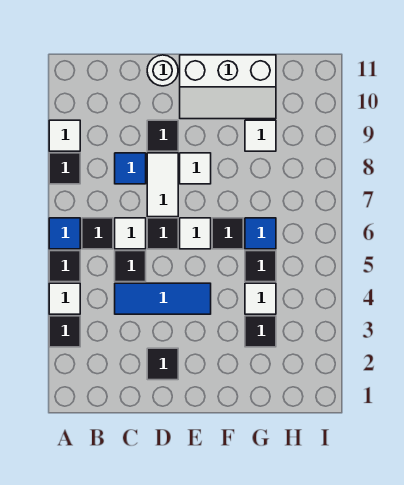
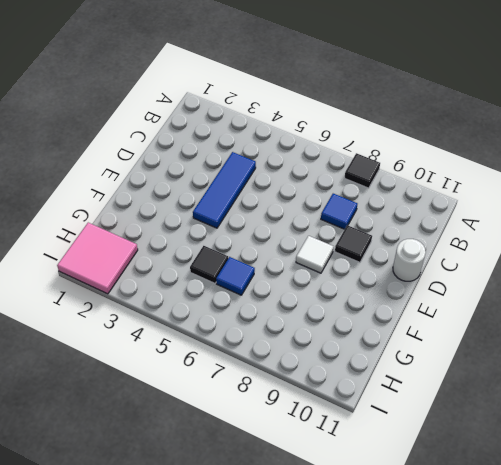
pink 2x2 tile [57,223,138,294] -> none
none -> black 1x1 tile [49,316,80,347]
none -> white 1x1 tile [49,283,80,314]
none -> black 1x1 tile [49,251,80,282]

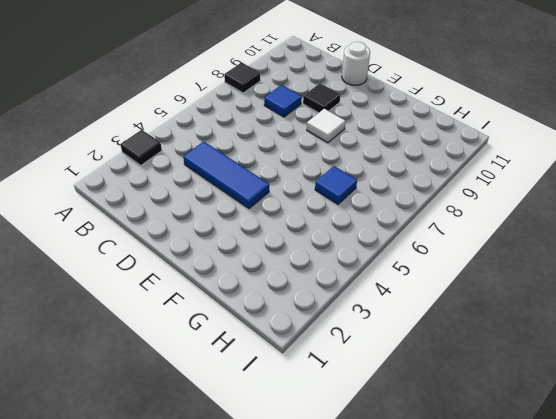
none -> white 1x1 tile [49,283,80,314]
none -> black 1x1 tile [49,251,80,282]
none -> blue 1x1 tile [49,218,80,249]

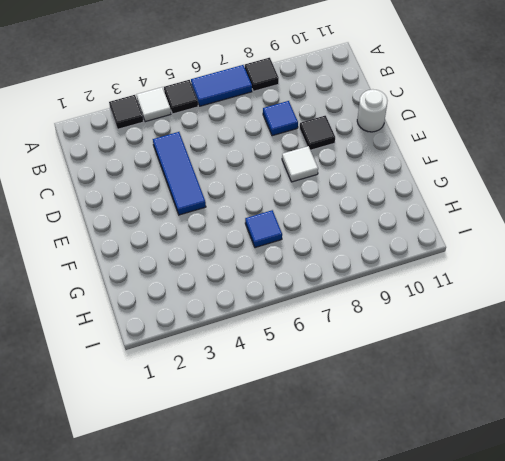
blue 1x2 tile [191,65,252,106] -> blue 1x1 tile [49,218,80,249]
none -> white 1x1 tile [49,120,80,151]
none -> black 1x1 tile [82,218,113,249]
none -> black 1x1 tile [115,251,146,282]

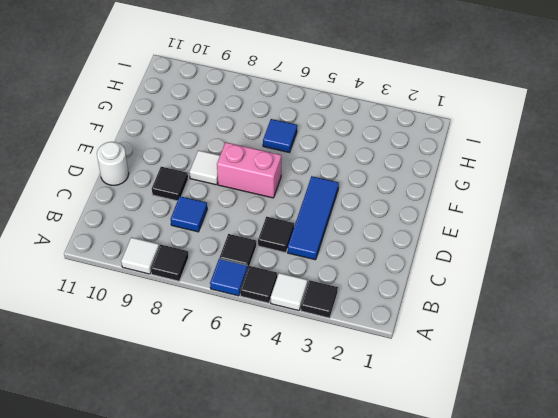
pink 1x2 brick [217,142,281,198] -> white 1x1 tile [180,218,211,249]
none -> white 1x1 tile [115,218,146,249]
none -> black 1x1 tile [147,348,178,380]
none -> black 1x1 tile [147,218,178,249]

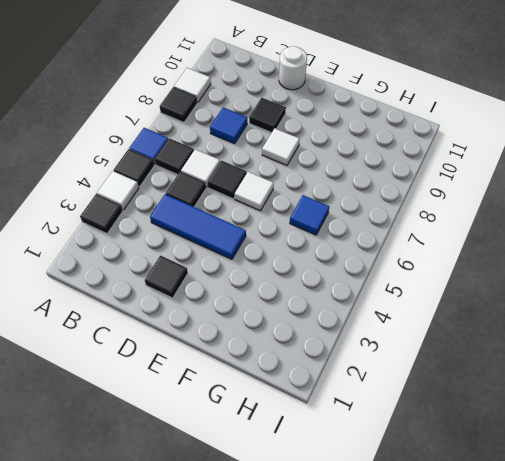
none -> white 1x2 tile [147,153,178,217]
none -> white 2x3 slope [180,55,276,119]
none -> black 1x1 tile [212,218,243,249]

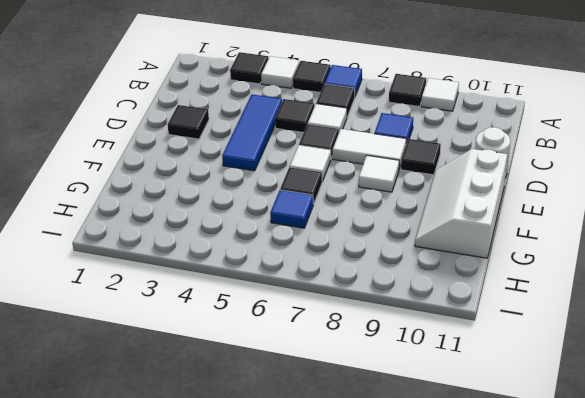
none -> black 1x1 tile [245,316,276,347]
none -> white 1x1 tile [245,283,276,314]
none -> black 1x1 tile [245,251,276,282]

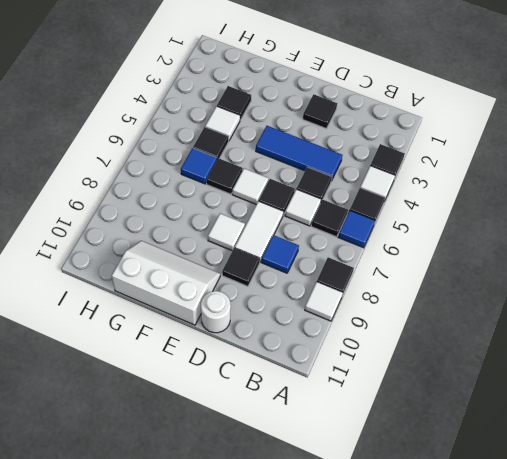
none -> white 1x1 tile [245,120,276,151]

